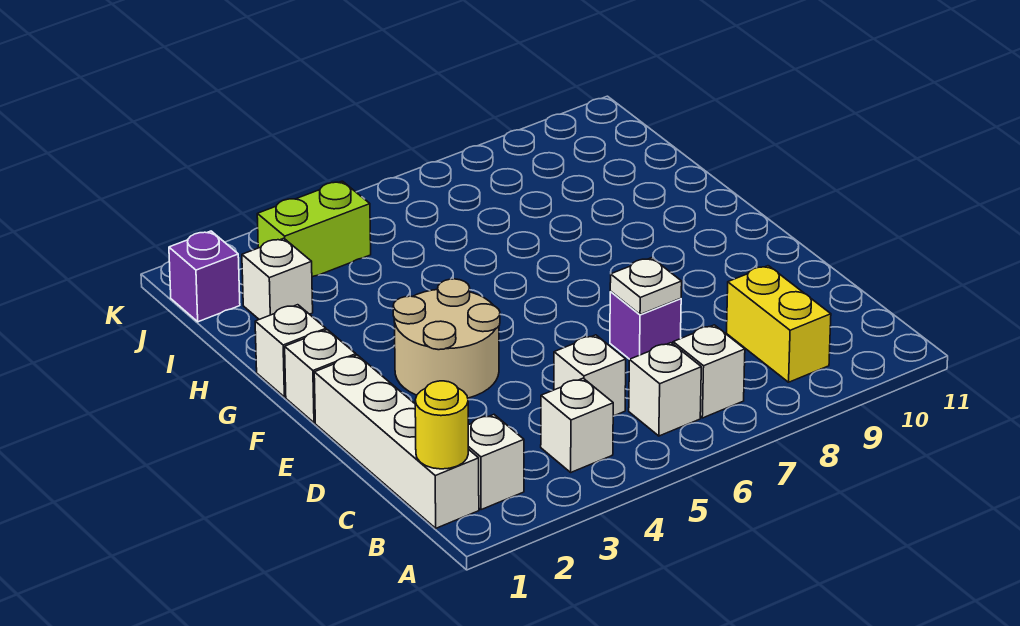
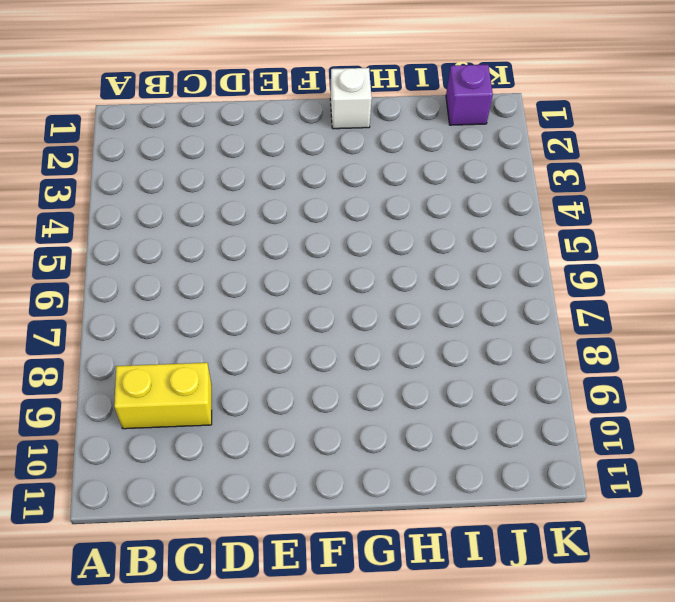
none -> white 1x4 brick [314,355,479,528]
none -> white 1x1 brick [468,415,524,510]
none -> white 1x1 brick [541,378,613,472]

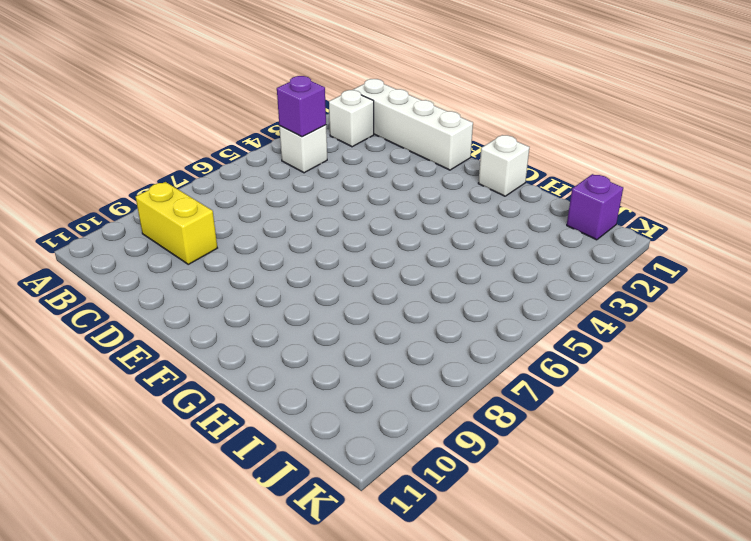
purple 1x1 brick [277,76,326,137] -> purple 1x1 brick moved to [610,292,681,359]
none -> white 1x1 brick [629,343,701,436]
none -> white 1x1 brick [673,325,745,418]
none -> white 1x1 brick [554,335,626,416]

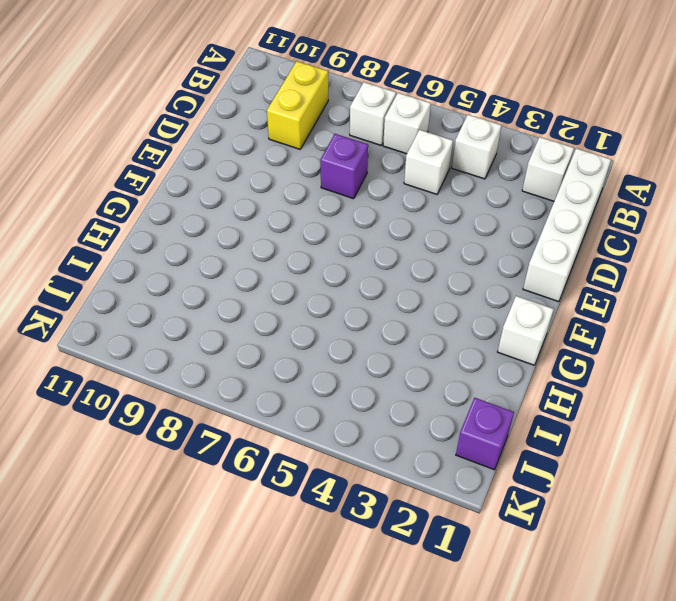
none -> tan 2x2 round brick [393,279,500,398]
none -> white 1x1 brick [285,330,356,423]
none -> white 1x1 brick [242,238,313,319]

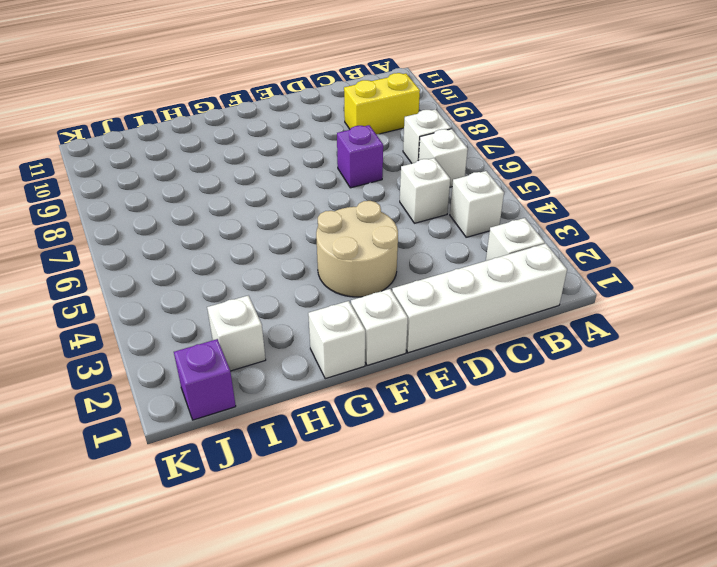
none -> lime 1x2 brick [257,181,371,277]
none -> yellow 1x1 round brick [415,381,468,469]
none -> white 1x1 plate [610,258,682,315]

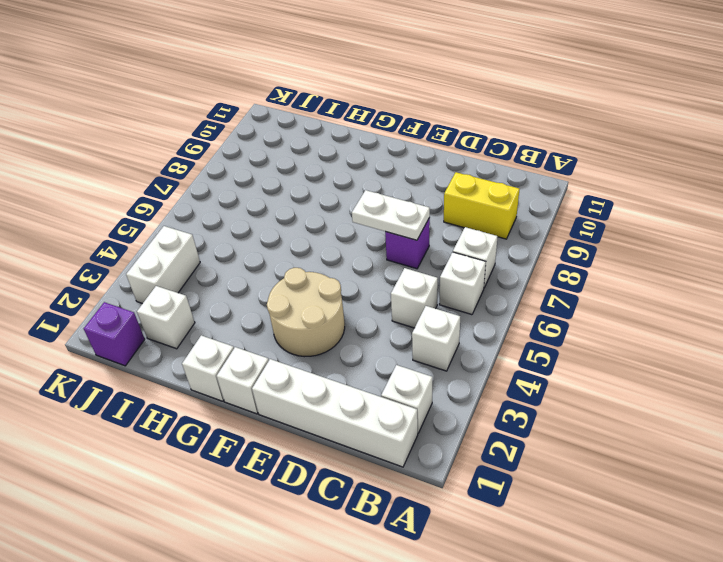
white 1x2 plate [352,190,430,240] -> white 1x1 plate [610,258,682,315]
white 1x2 brick [126,226,200,304] -> lime 1x2 brick [257,181,371,277]
none -> yellow 1x1 round brick [415,381,468,469]

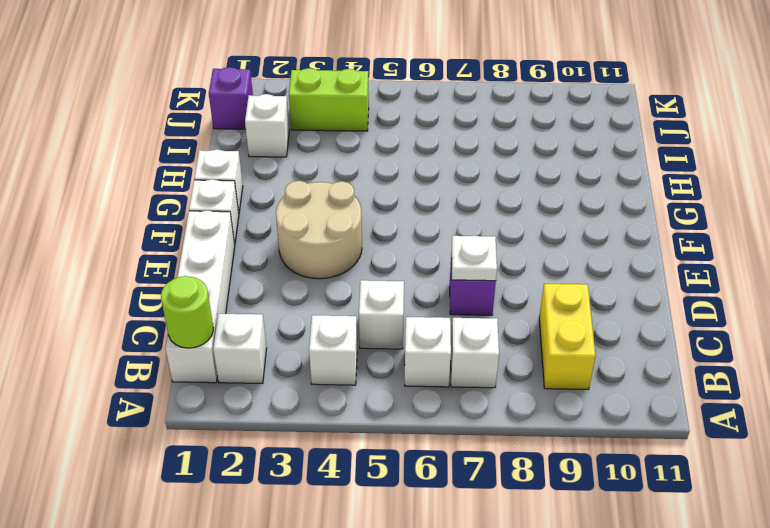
lime 1x1 round brick [161,276,213,348] -> yellow 1x1 round brick [415,381,468,469]

